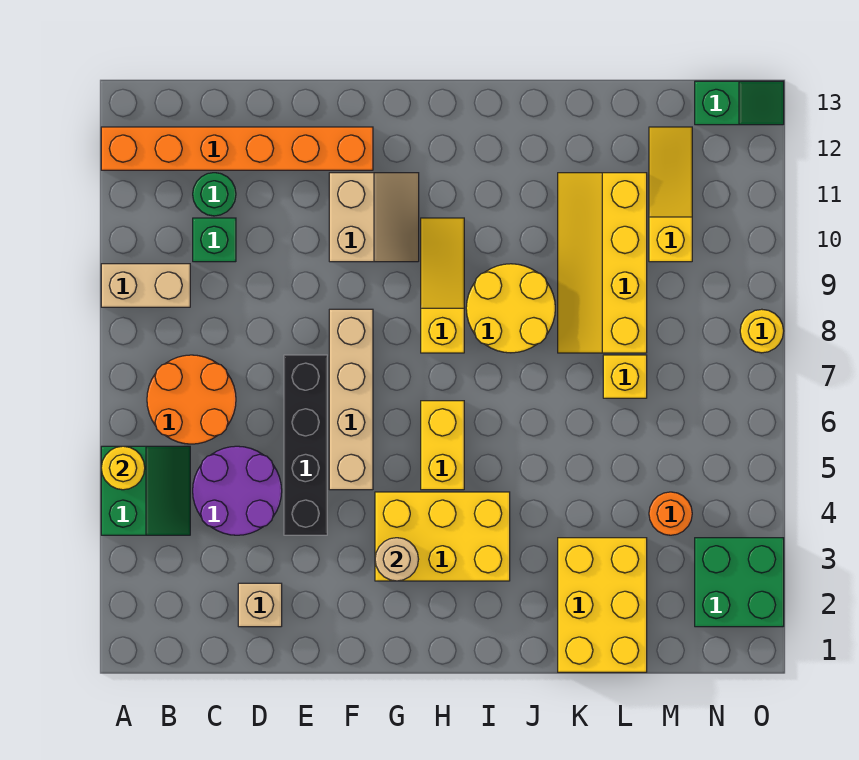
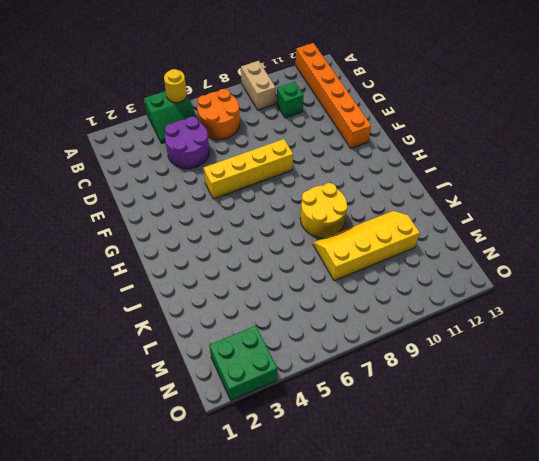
yellow 1x4 brick [204,139,293,199] -> tan 1x4 brick [329,309,373,490]
none -> green 1x1 round brick [193,173,236,216]
none -> tan 1x1 brick [238,583,282,627]
none -> black 1x4 brick [284,355,327,535]

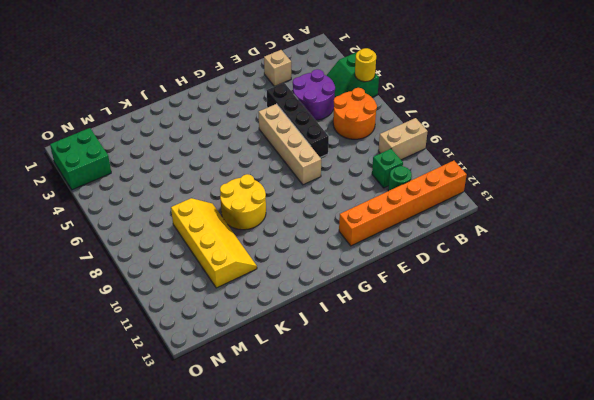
none -> tan 2x2 slope [329,173,419,262]
none -> yellow 2x3 brick [375,492,510,581]
none -> yellow 1x2 brick [421,401,464,490]

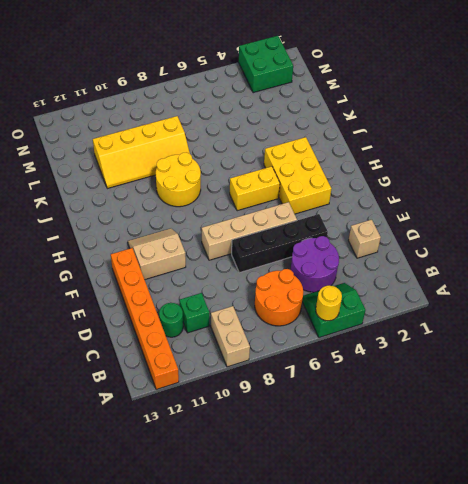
none -> yellow 1x3 slope [421,218,464,353]
none -> yellow 2x3 brick [558,538,647,672]
none -> yellow 1x1 brick [603,355,647,398]

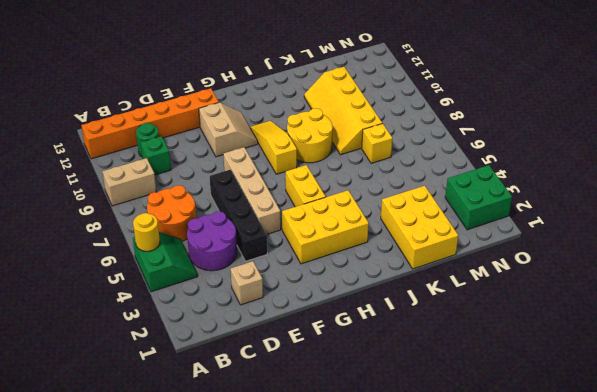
none -> orange 1x1 round brick [649,492,692,535]
none -> yellow 1x3 slope [649,127,692,262]
none -> green 1x2 slope [695,81,784,125]

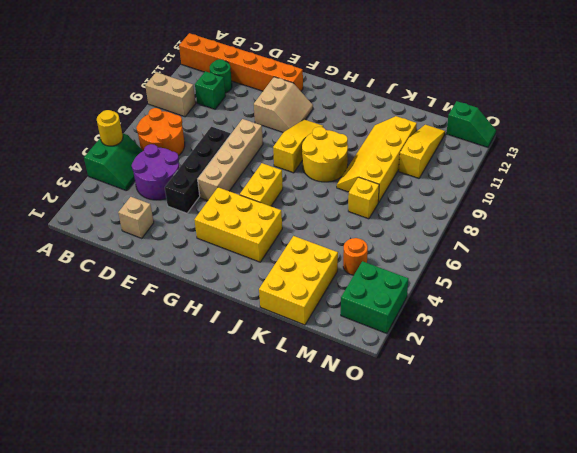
none -> yellow 1x1 round brick [740,309,784,353]
none -> tan 1x1 round brick [375,538,419,581]

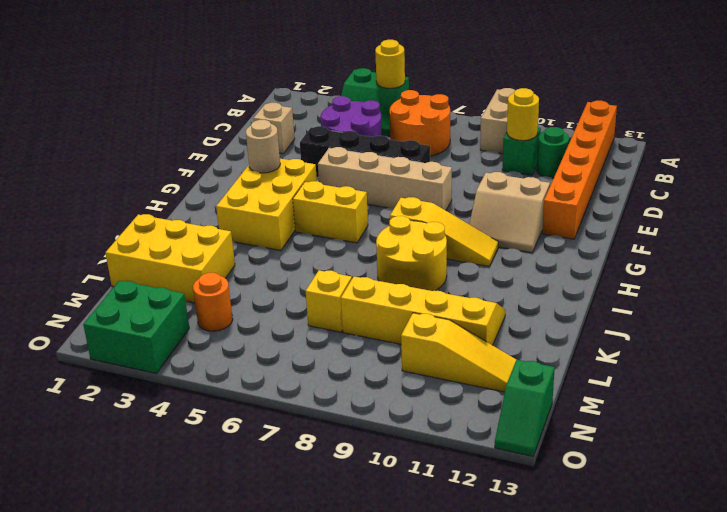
yellow 1x1 round brick [507,88,539,141] -> yellow 1x1 round brick moved to [740,309,784,353]

